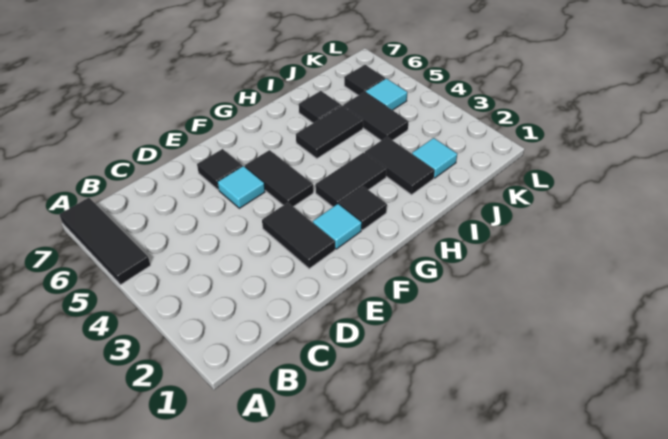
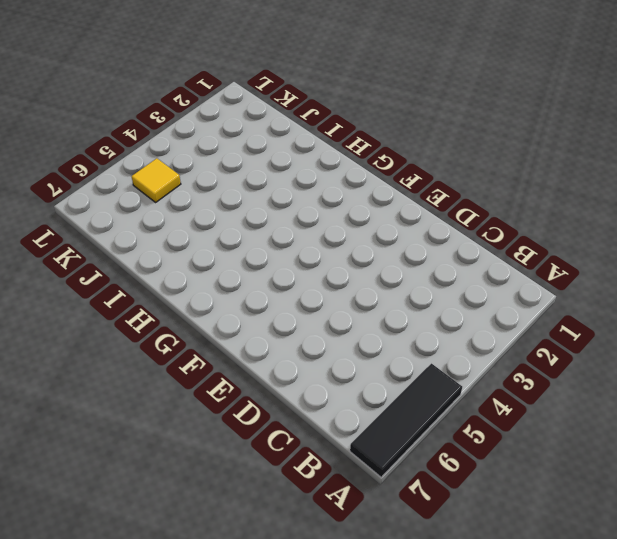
yellow 1x1 tile [132,158,181,202] -> cyan 1x1 tile [366,78,407,110]
none -> black 1x2 tile [262,203,335,269]
none -> cyan 1x1 tile [218,166,265,208]
none -> black 1x1 tile [197,149,243,190]

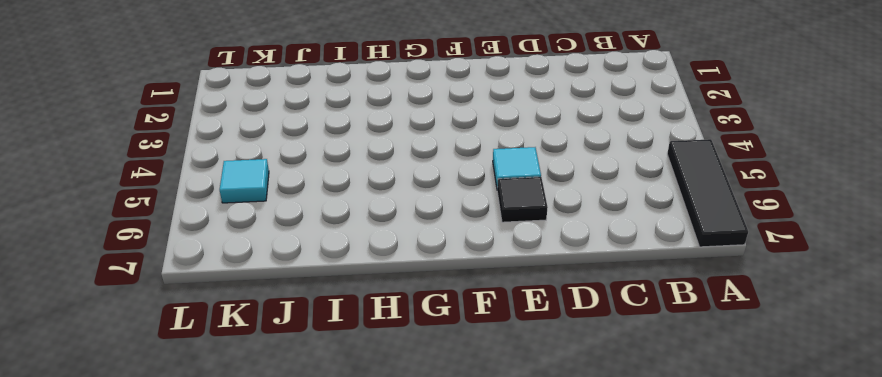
none -> black 1x2 tile [262,203,335,269]
none -> cyan 1x1 tile [313,204,362,249]
none -> black 1x2 tile [245,150,313,207]

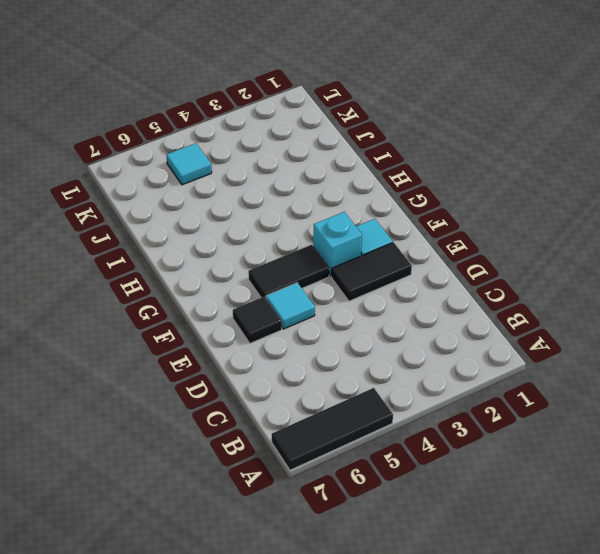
cyan 1x1 brick [313,212,362,276] -> none
none -> black 1x1 tile [339,186,387,230]
none -> black 1x2 tile [315,152,386,207]
none -> black 1x2 tile [296,106,363,159]

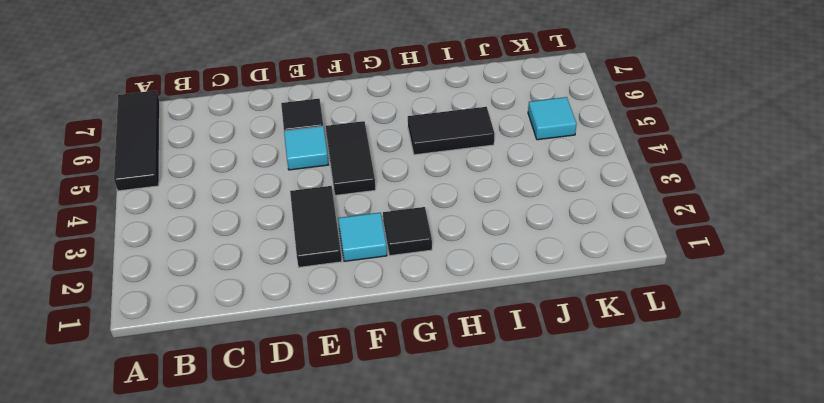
none -> black 1x2 tile [315,152,386,207]
none -> black 1x2 tile [365,137,435,195]
none -> black 1x1 tile [299,91,341,123]

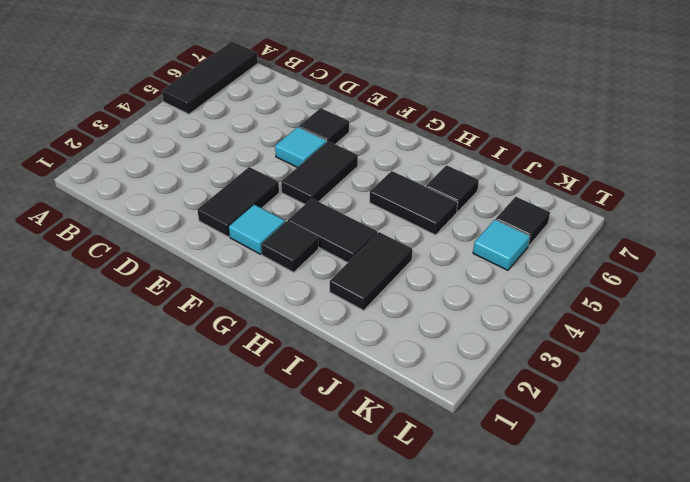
none -> cyan 1x1 tile [412,138,457,178]
none -> black 1x2 tile [343,92,409,140]

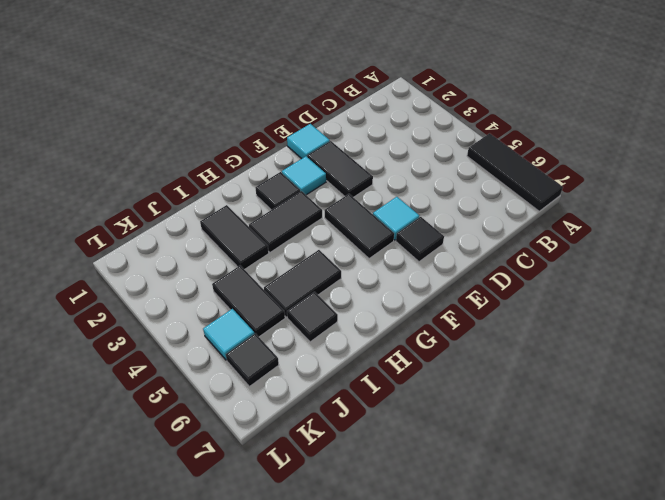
cyan 1x1 tile [287,124,330,159] -> cyan 1x1 tile moved to [412,138,457,178]

